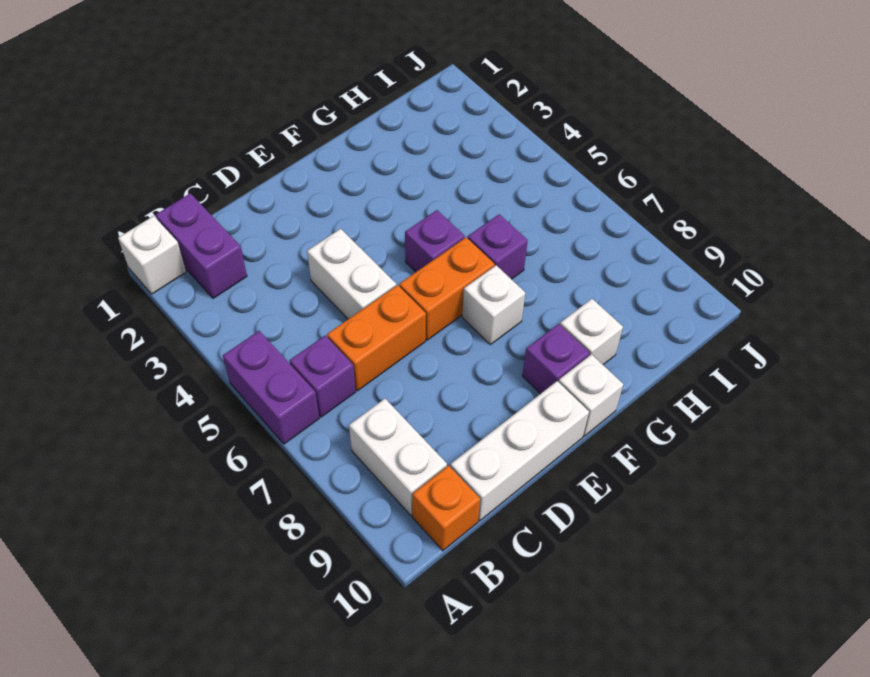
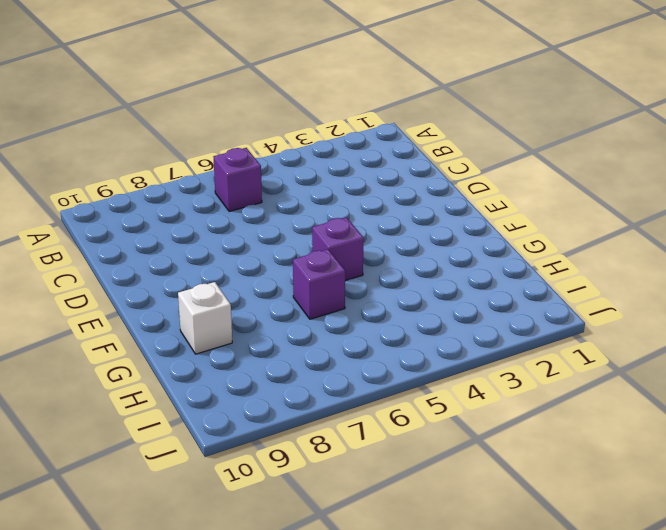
none -> white 1x1 brick [118,216,186,294]
none -> purple 1x2 brick [223,331,319,444]
none -> purple 1x2 brick [156,193,247,298]

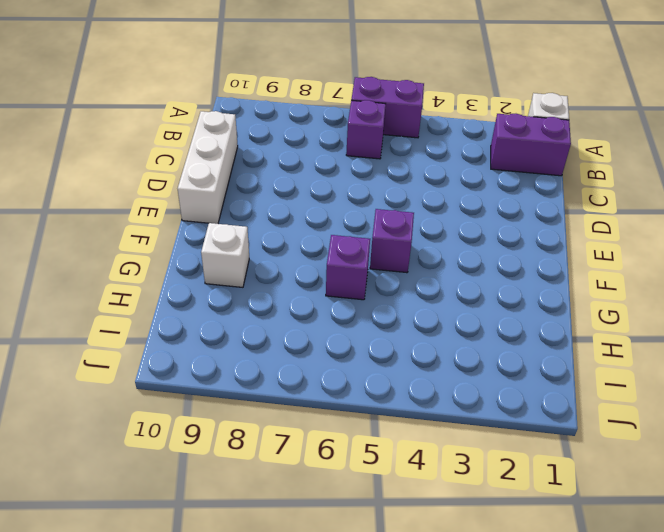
none -> white 1x2 brick [349,399,447,516]
none -> orange 1x1 brick [412,465,480,551]
none -> orange 1x2 brick [327,285,426,391]

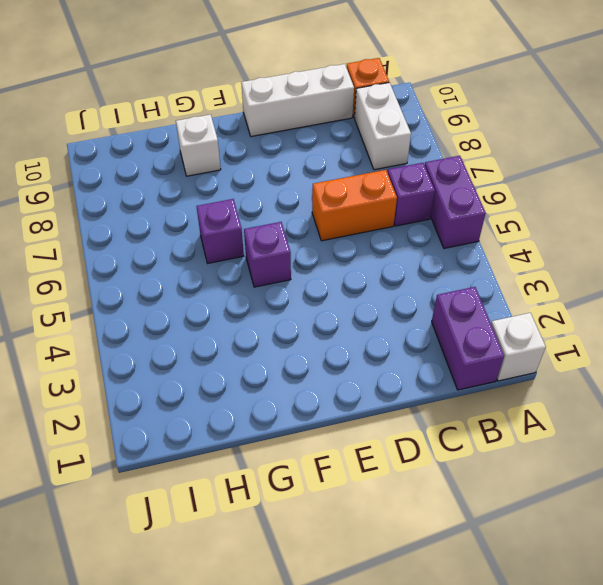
none -> white 1x2 brick [307,229,396,319]
none -> orange 1x2 brick [399,237,495,340]
none -> white 1x1 brick [462,265,525,344]

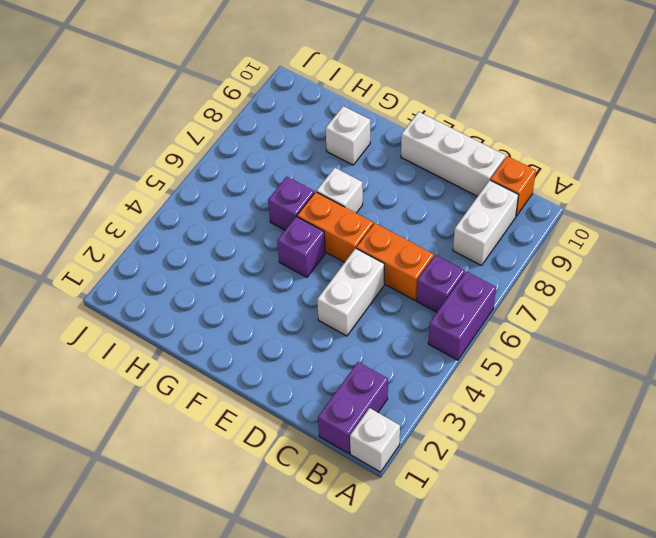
none -> purple 1x1 brick [522,324,590,394]
none -> white 1x1 brick [559,354,623,436]

